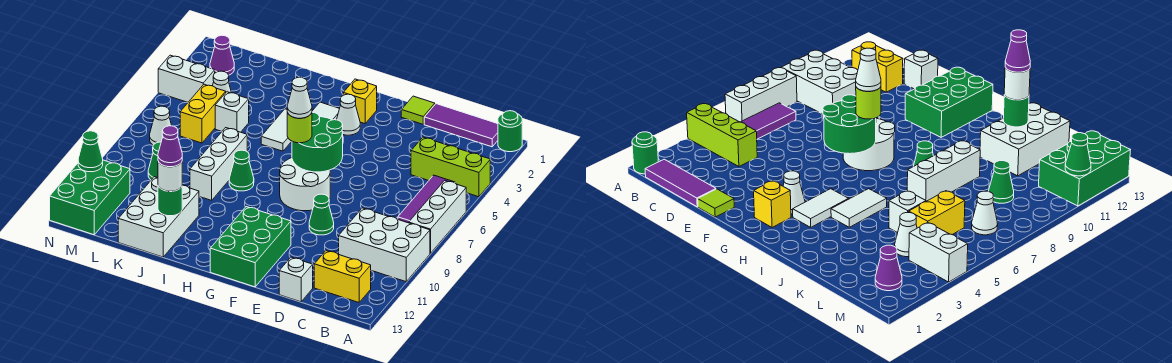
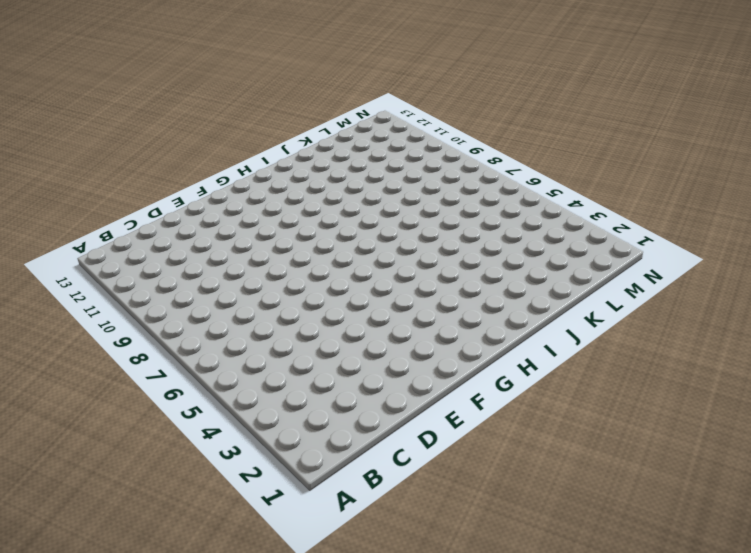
none -> green 1x1 round brick [498,111,522,152]
none -> lime 1x3 brick [411,137,490,197]
none -> white 1x3 brick [409,180,466,253]
none -> white 2x3 brick [339,208,430,282]

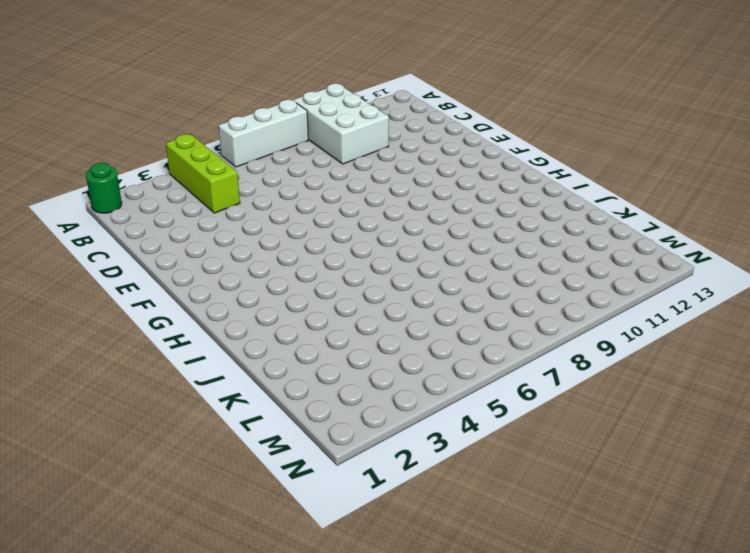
none -> purple 1x3 tile [424,104,498,147]
none -> purple 1x3 tile [398,175,455,223]
none -> yellow 1x2 brick [314,251,371,302]
none -> white 1x1 brick [279,257,313,302]

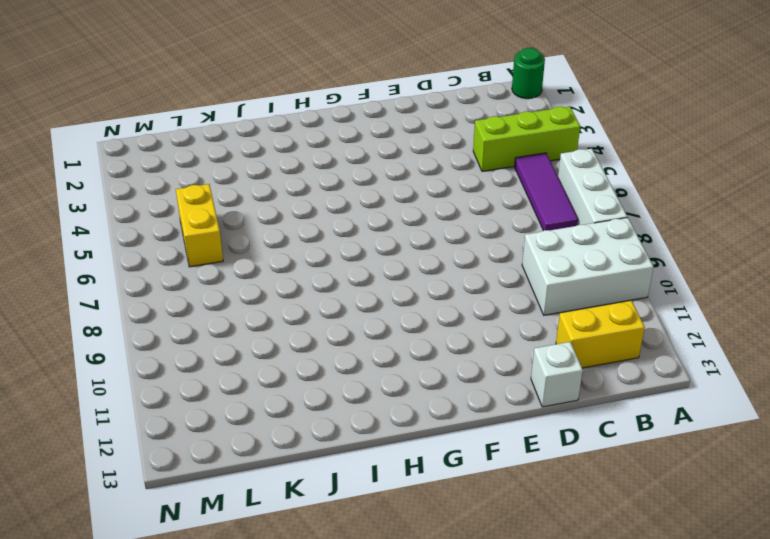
none -> purple 1x3 tile [424,104,498,147]
none -> lime 1x1 tile [401,96,435,124]
none -> green 1x1 cone [309,194,334,235]
none -> white 2x2 round brick [280,158,330,211]

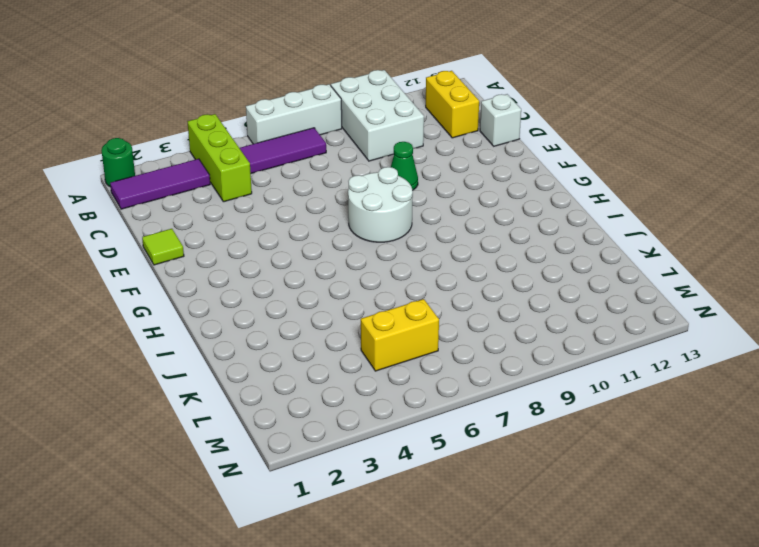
purple 1x3 tile [110,159,210,209] -> purple 1x3 tile turned to [424,104,498,147]
none -> green 2x3 brick [210,207,291,287]
none -> yellow 1x1 brick [343,79,377,124]
none -> white 1x1 cone [337,94,360,135]
none -> white 1x2 tile [312,102,339,120]

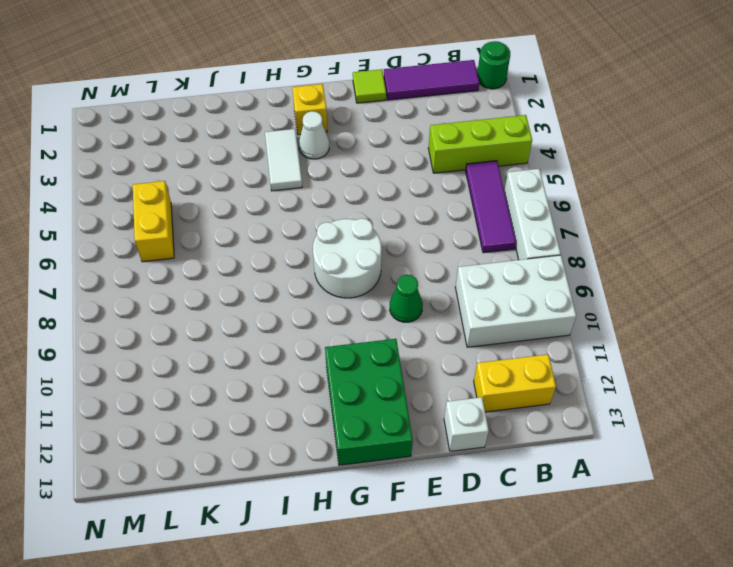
none -> white 1x2 tile [261,109,292,151]
none -> green 1x1 cone [229,150,254,191]
none -> white 1x3 brick [190,128,247,200]
none -> white 2x3 brick [118,177,199,257]

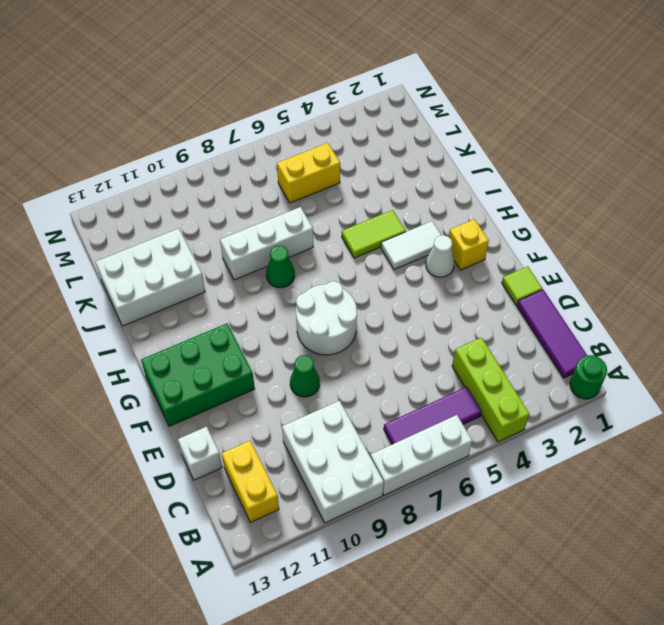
lime 1x2 tile [342,210,406,258] -> white 1x2 tile [261,109,292,151]
none -> white 1x1 brick [215,92,249,132]
none -> white 1x1 cone [213,71,231,93]
none -> green 1x1 cone [148,142,161,180]
none -> purple 1x1 cone [210,35,234,75]

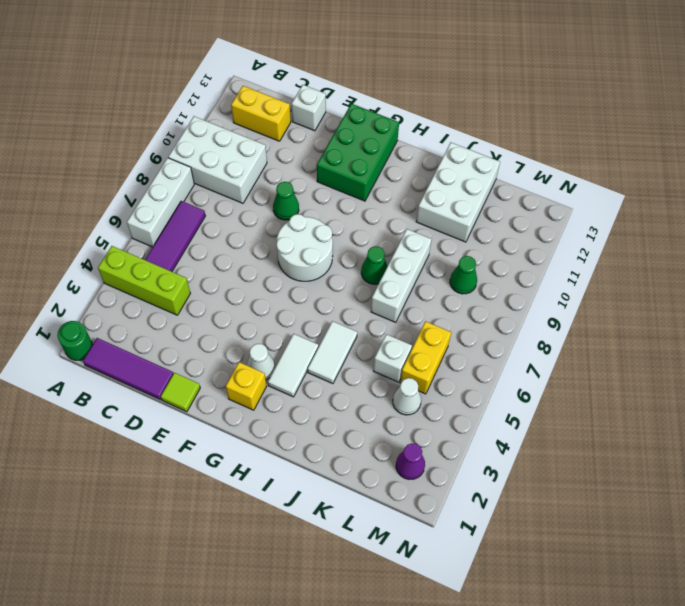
none -> white 1x2 brick [158,55,215,102]
none -> white 1x1 cone [150,106,172,145]
none -> green 2x3 brick [50,160,130,235]
none -> green 2x2 round brick [292,112,343,172]

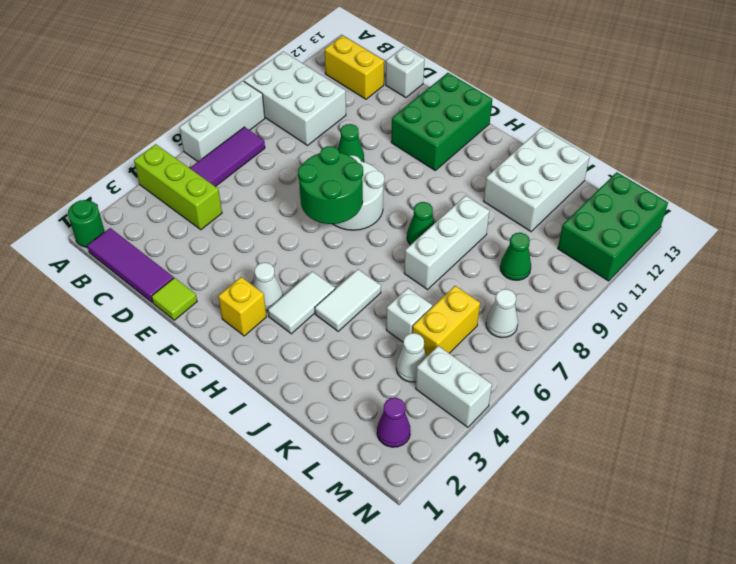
none -> green 1x1 round brick [158,186,182,216]
none -> green 1x1 cone [78,131,103,172]
none -> lime 1x1 round brick [287,113,312,143]
none -> white 1x1 round brick [158,161,182,191]

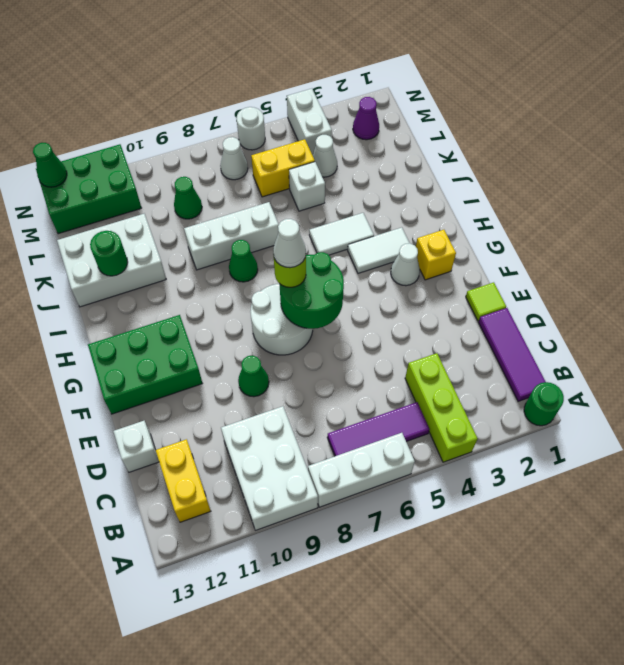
white 1x1 round brick [236,107,265,150] -> white 1x1 round brick moved to [158,161,182,191]
green 1x1 cone [33,143,67,187] -> green 1x1 cone moved to [78,131,103,172]
none -> purple 1x1 cone [158,126,182,167]

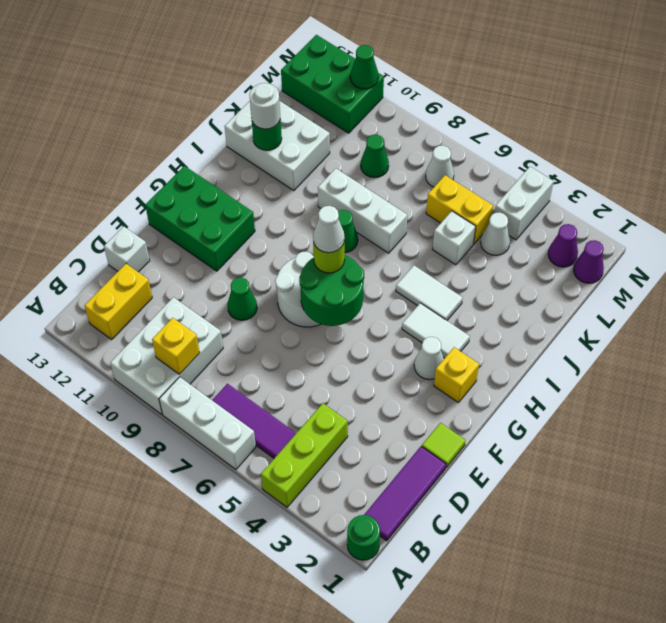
yellow 1x1 brick [152,318,200,374] -> none
purple 1x1 cone [574,240,604,283] -> purple 1x1 cone moved to [158,126,182,167]

